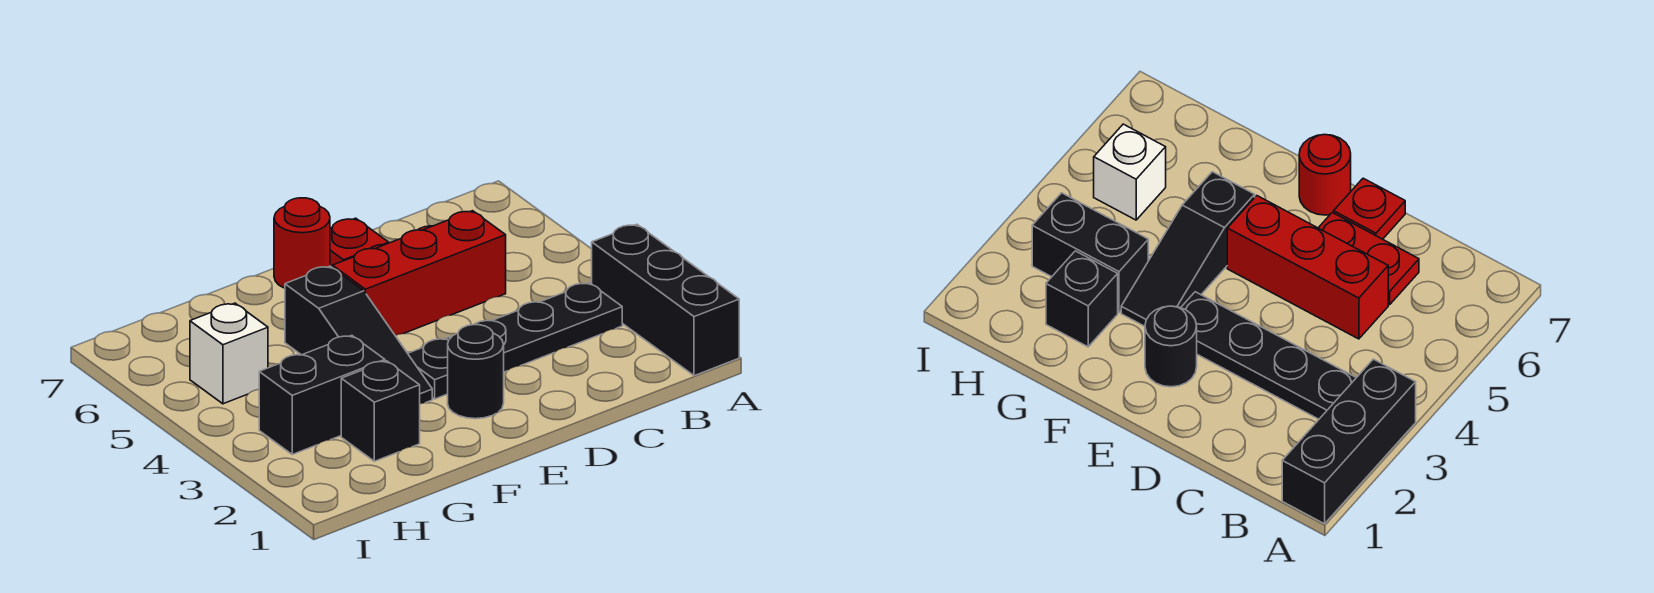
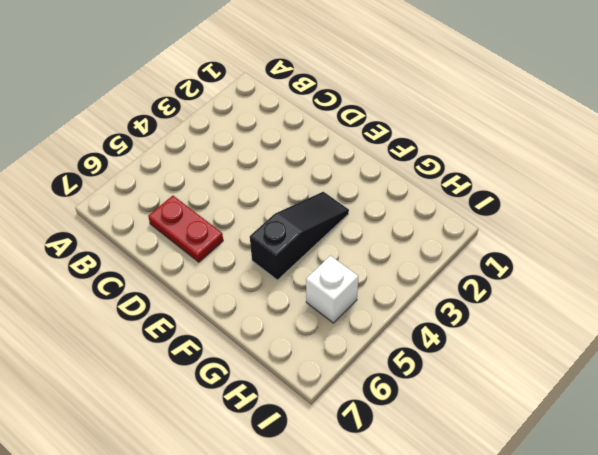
none -> black 1x3 brick [592,224,739,376]
none -> black 1x4 plate [408,283,622,399]

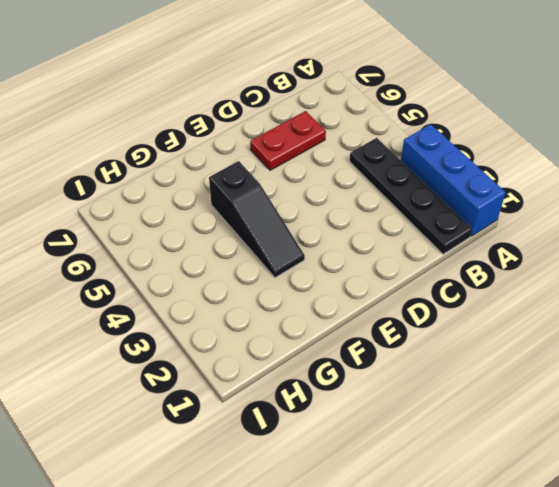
blue 1x3 brick [401,124,506,236] -> black 1x3 brick [592,224,739,376]
black 1x4 plate [350,138,472,254] -> black 1x4 plate turned to [408,283,622,399]
none -> red 1x3 brick [332,211,506,336]
none -> red 1x1 plate [330,218,389,267]

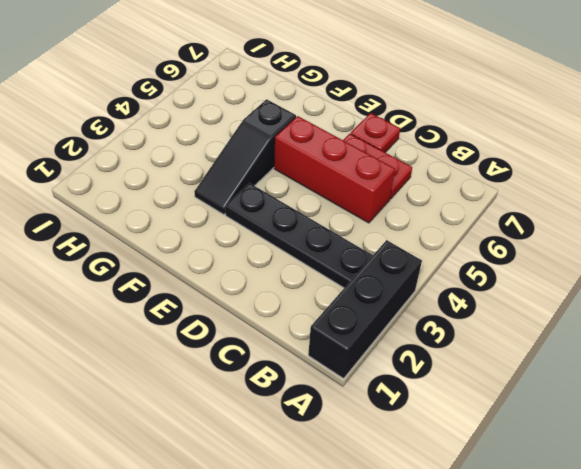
none -> black 1x1 round brick [448,325,504,419]
none -> red 1x1 round brick [274,198,330,288]

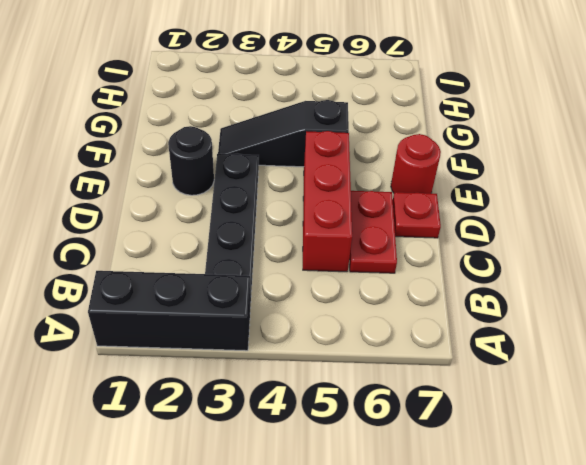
none -> black 1x1 brick [341,361,420,461]
none -> black 1x2 brick [259,335,385,454]

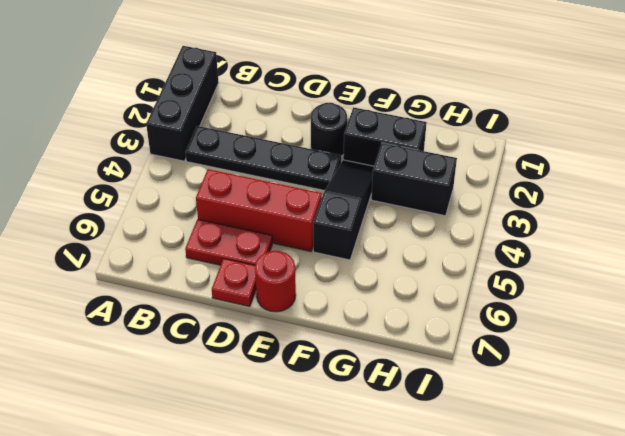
black 1x2 brick [343,107,427,166] -> black 1x1 brick [341,361,420,461]
none -> white 1x1 brick [190,303,268,404]

